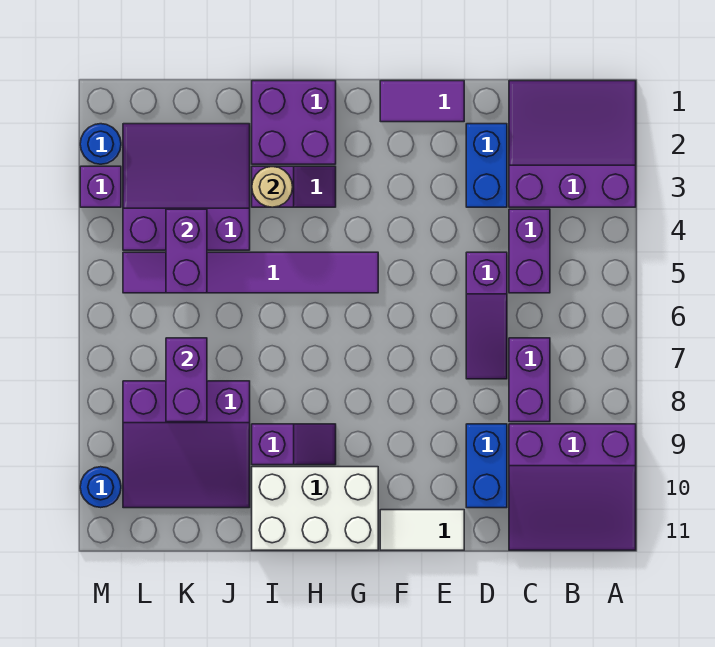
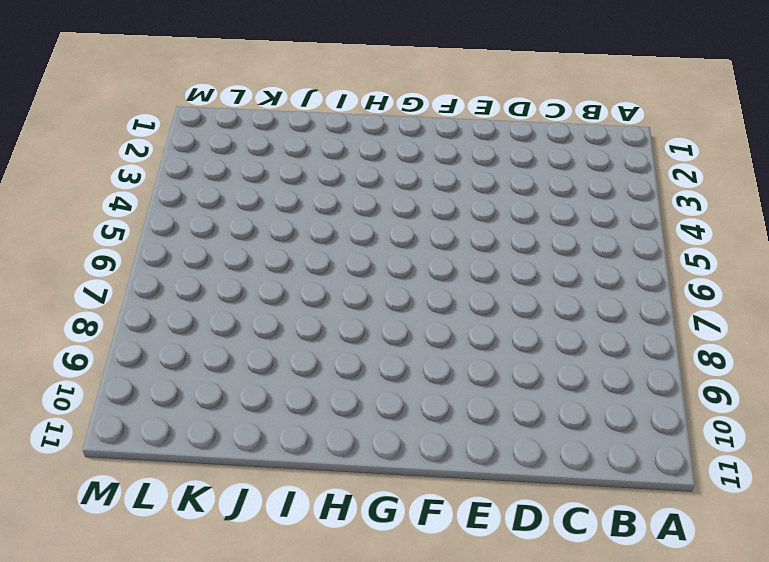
none -> purple 3x3 slope [509,81,636,207]
none -> purple 3x3 slope [509,424,636,550]
none -> purple 1x2 brick [509,209,550,293]

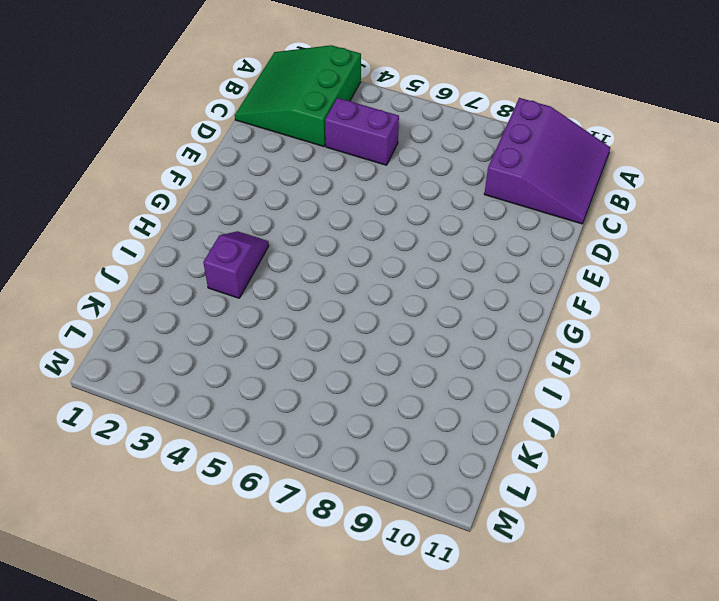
green 3x3 slope [235,45,361,147] -> purple 3x3 slope [509,81,636,207]
none -> purple 1x2 brick [509,338,550,422]
none -> blue 1x2 brick [466,124,507,207]
none -> purple 1x3 slope [466,252,507,379]

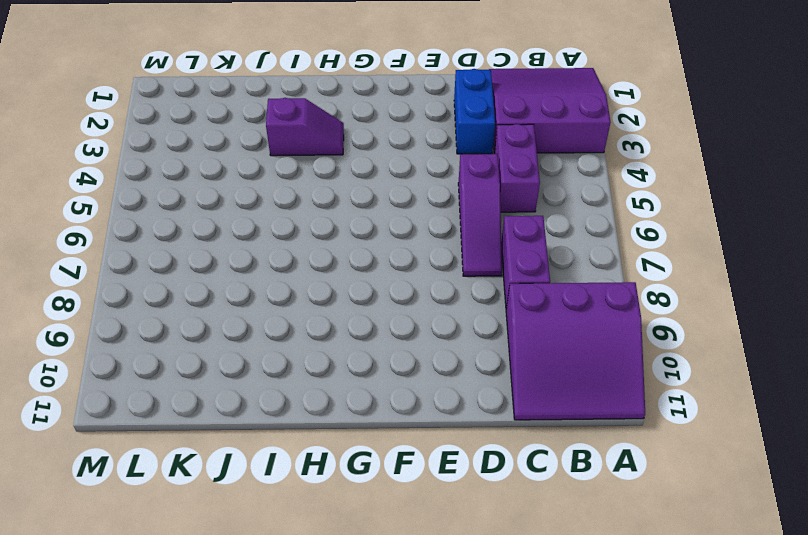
none -> blue 1x2 brick [466,424,507,508]
none -> purple 1x2 tile [380,81,464,122]
none -> white 1x2 tile [380,510,464,550]

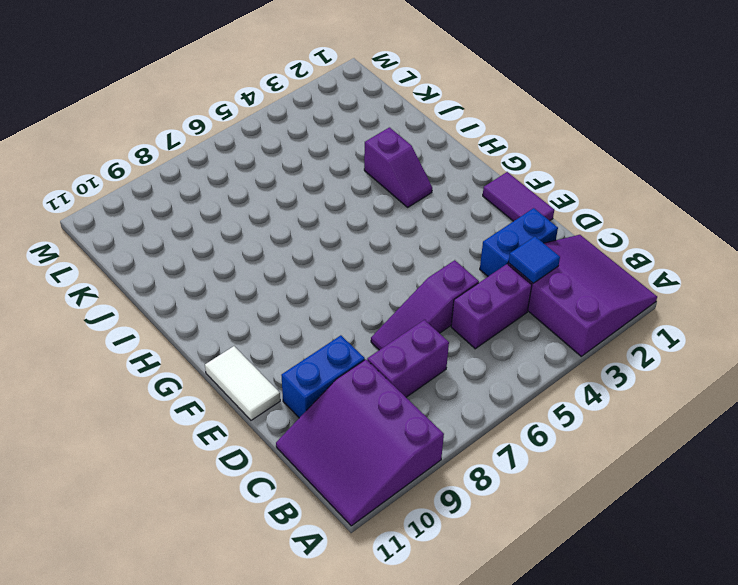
blue 1x1 tile [509,237,560,283] -> none
none -> purple 1x6 tile [123,252,378,293]
none -> white 2x3 brick [252,467,378,550]
none -> purple 2x2 brick [252,81,336,164]

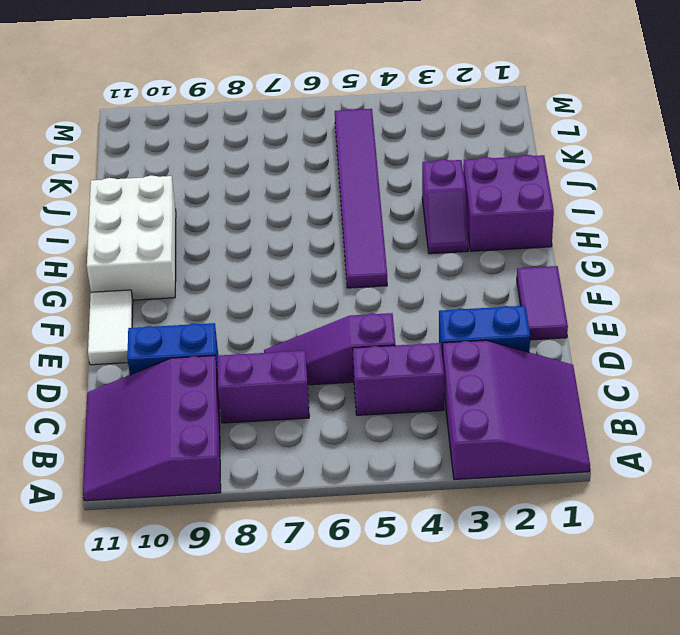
none -> purple 1x2 slope [252,424,336,465]
none -> purple 3x3 slope [123,124,250,250]
none -> purple 3x3 slope [123,381,250,508]

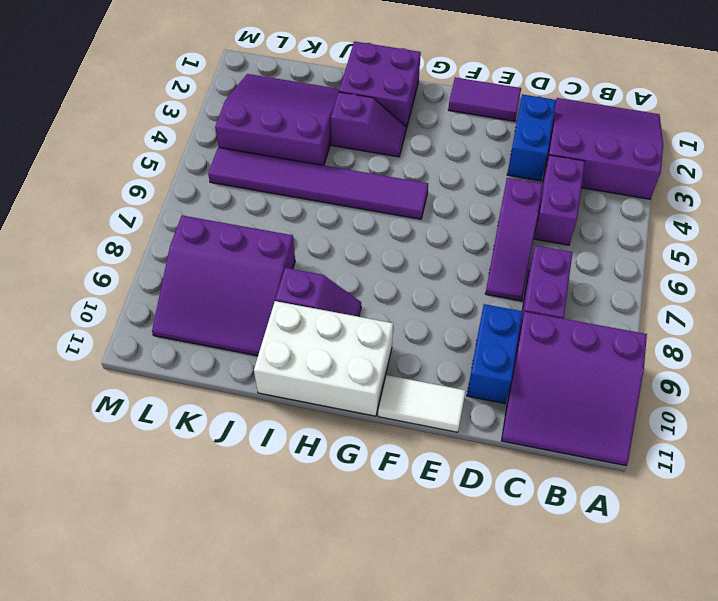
none -> blue 1x1 round brick [80,124,121,164]
none -> purple 1x1 brick [80,166,121,207]
none -> blue 1x1 round brick [80,467,121,508]

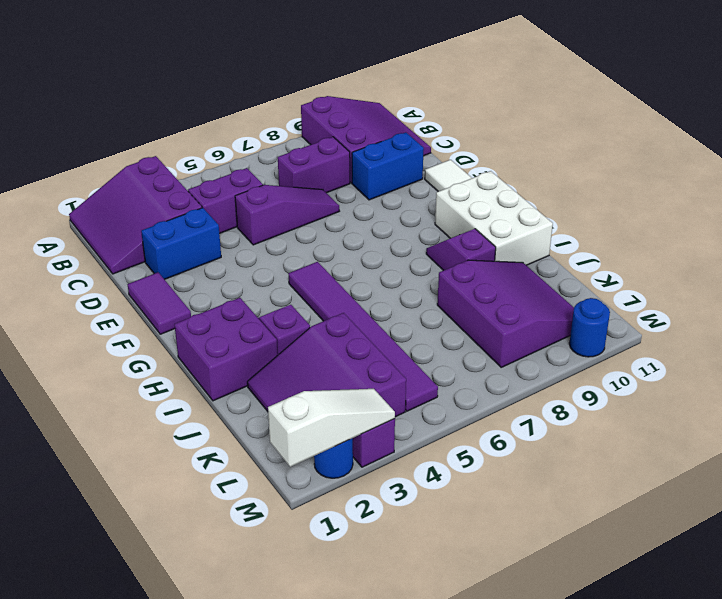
white 1x3 slope [268,389,395,467] -> none
none -> tan 1x1 round brick [252,167,293,207]
none -> purple 1x2 brick [166,209,207,293]
none -> purple 1x2 brick [166,338,207,422]

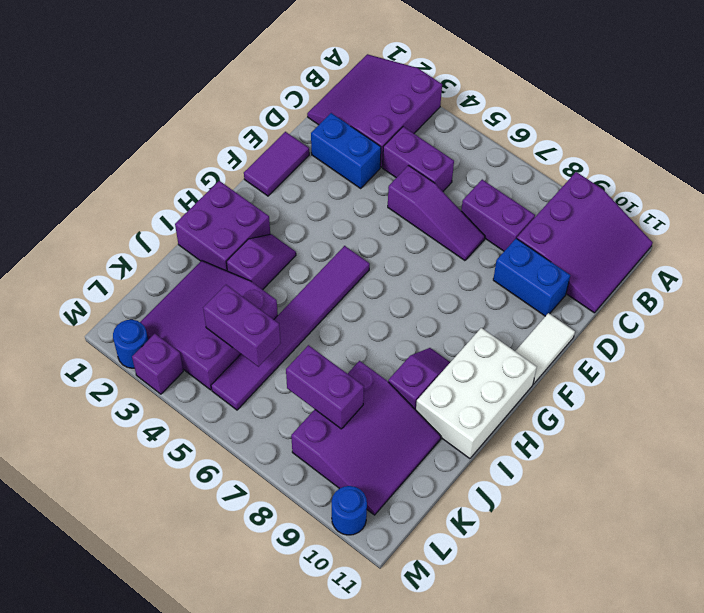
none -> tan 1x1 round brick [252,167,293,207]

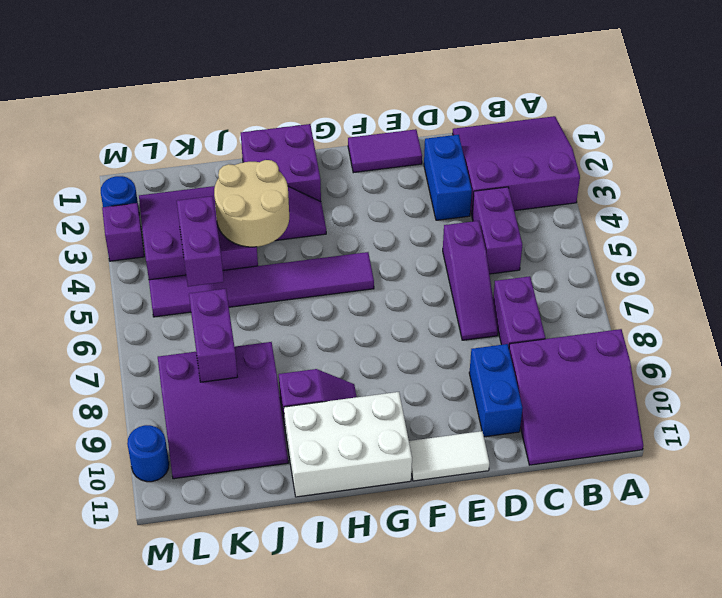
tan 2x2 round brick [214,160,289,247] -> tan 1x1 round brick [252,167,293,207]

